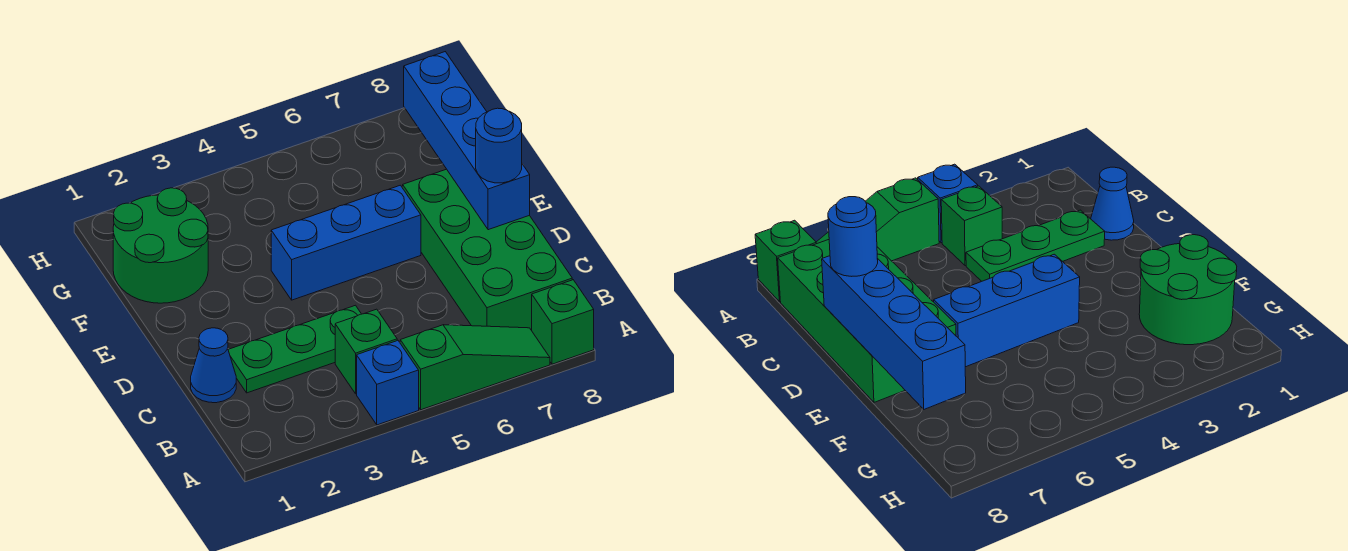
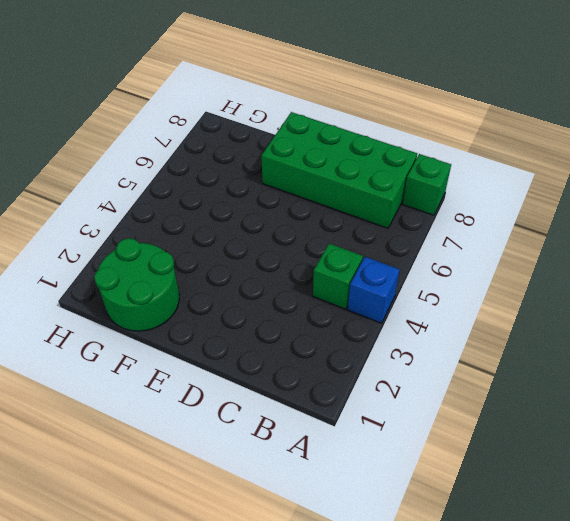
none -> green 1x3 slope [400,325,550,410]
none -> blue 1x1 cone [191,328,236,403]

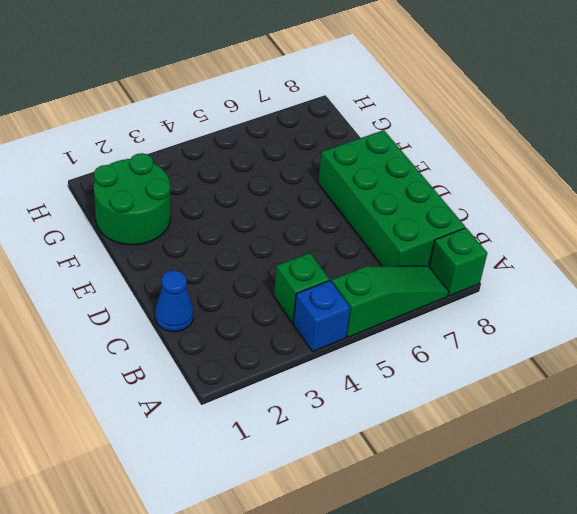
none -> green 1x3 plate [228,305,361,393]
none -> blue 1x3 brick [271,185,421,300]

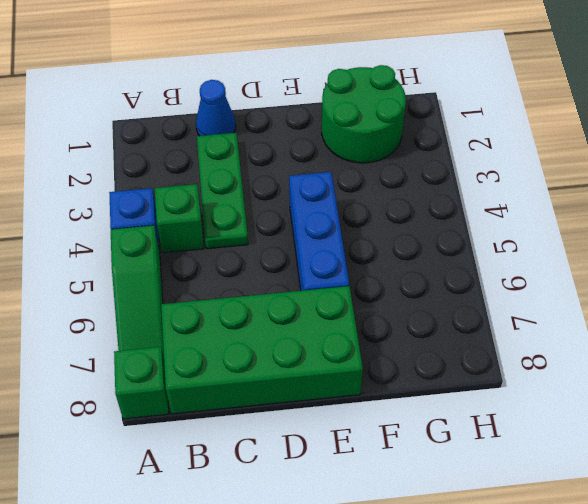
none -> blue 1x4 brick [404,52,530,230]
none -> blue 1x1 round brick [476,108,522,183]

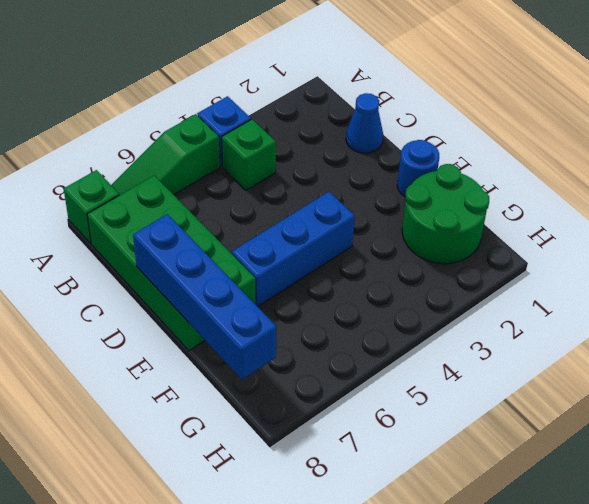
blue 1x1 round brick [397,140,439,197] -> blue 1x1 round brick moved to [476,108,522,183]
none -> green 1x3 plate [228,305,361,393]

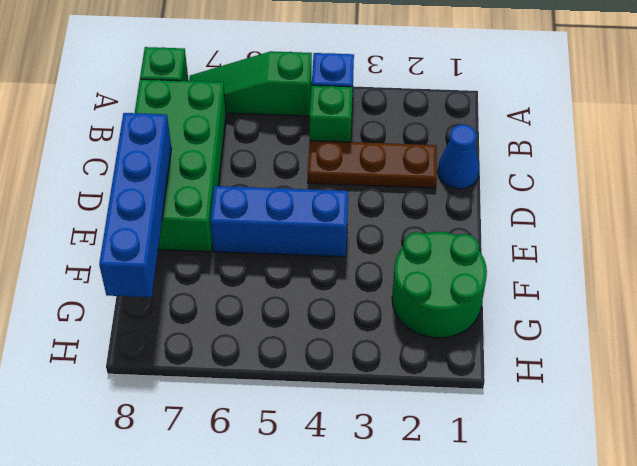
brown 1x3 plate [308,141,437,188] -> green 1x3 plate [228,305,361,393]
none -> blue 1x1 round brick [476,108,522,183]

